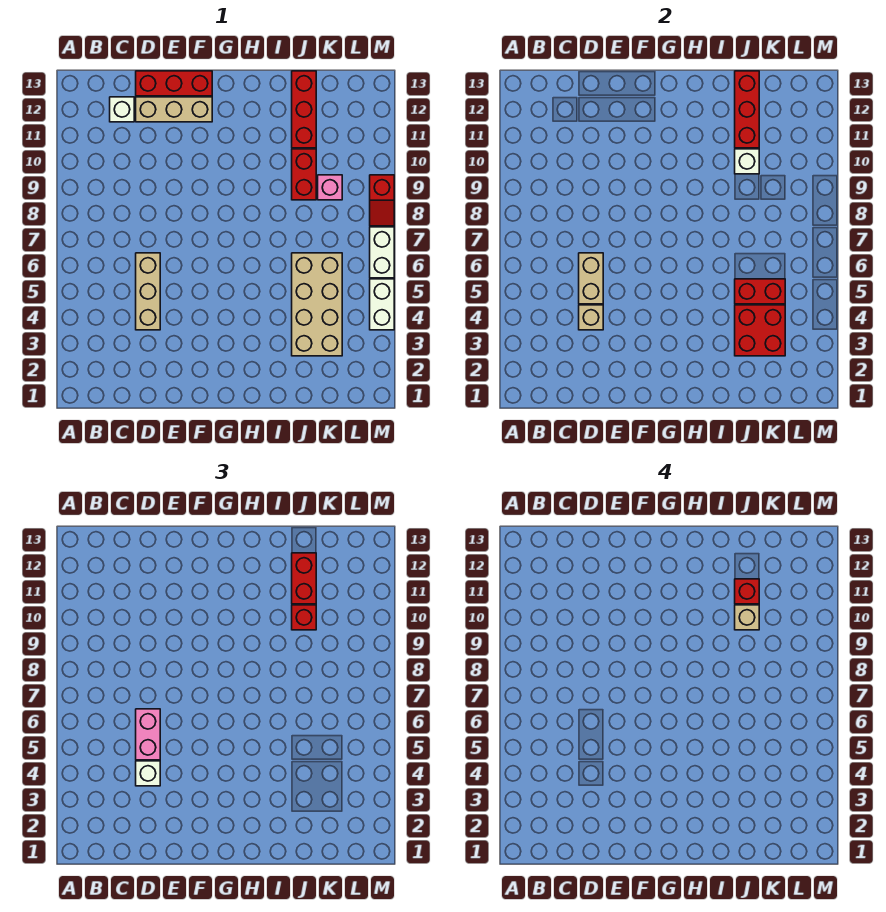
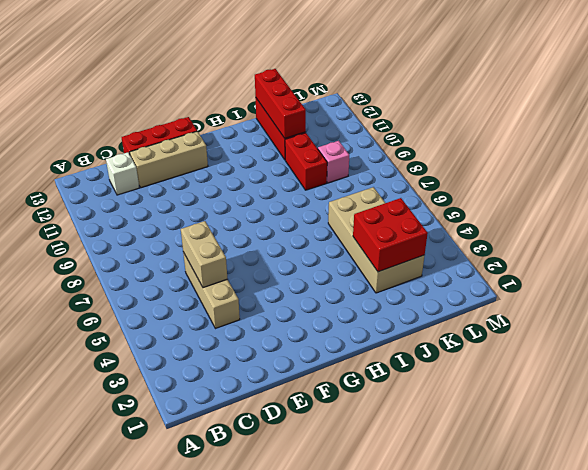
none -> white 1x2 brick [370,279,394,330]
none -> white 1x2 brick [370,227,394,278]
none -> red 1x2 slope [370,175,394,226]

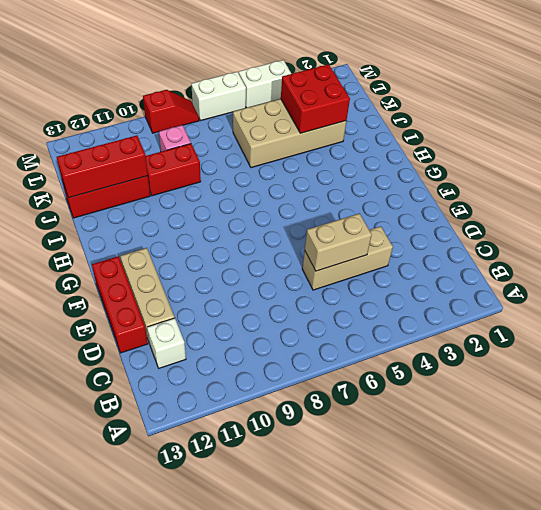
none -> tan 1x1 brick [579,305,603,330]
none -> red 1x2 brick [735,279,785,304]
none -> white 1x1 brick [735,149,759,174]

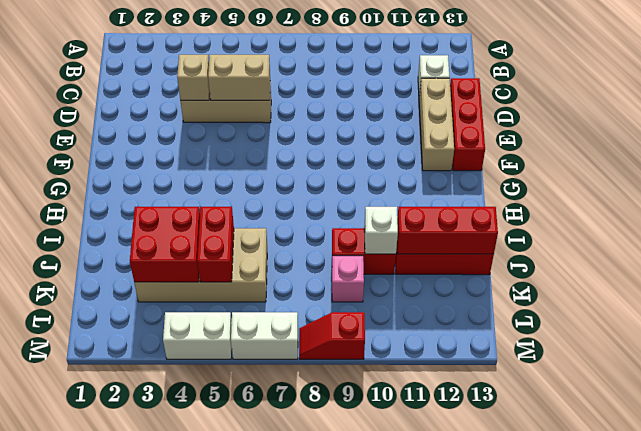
none -> white 1x1 brick [136,761,160,786]
none -> pink 1x2 brick [136,709,160,760]
none -> red 1x1 brick [292,605,316,630]

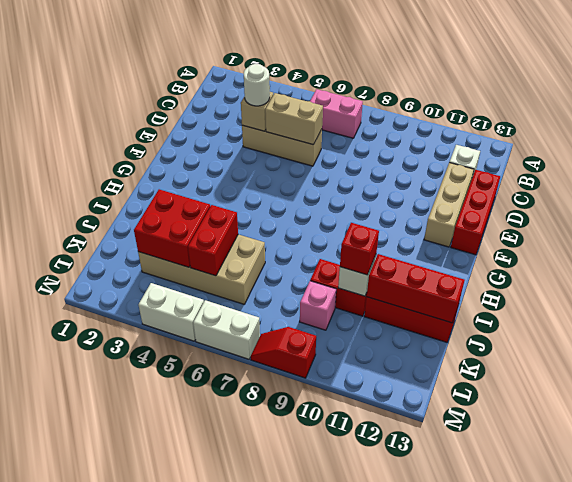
pink 1x2 brick [310,89,363,138] -> pink 1x2 brick moved to [136,709,160,760]
white 1x1 round brick [244,64,270,106] -> white 1x1 brick [136,761,160,786]
none -> red 1x2 brick [292,553,316,604]
none -> tan 1x1 brick [735,605,759,630]
none -> red 1x1 brick [735,579,759,604]

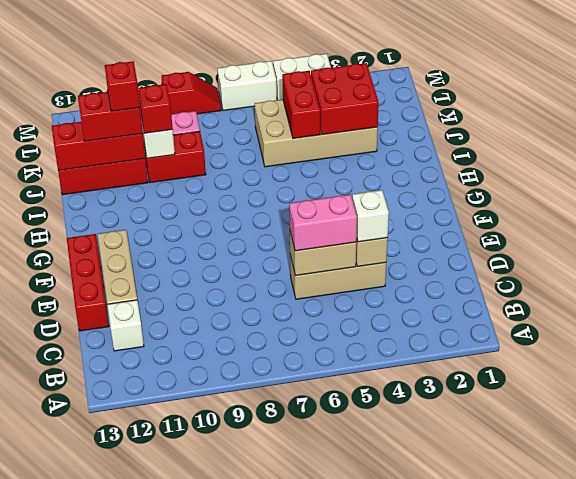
none -> tan 1x1 brick [735,605,759,630]

